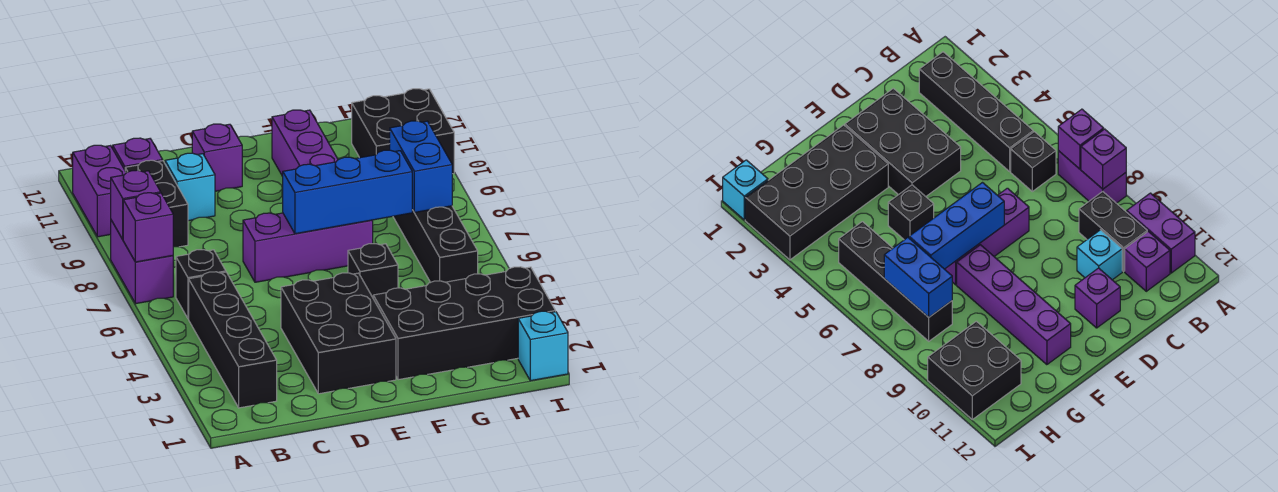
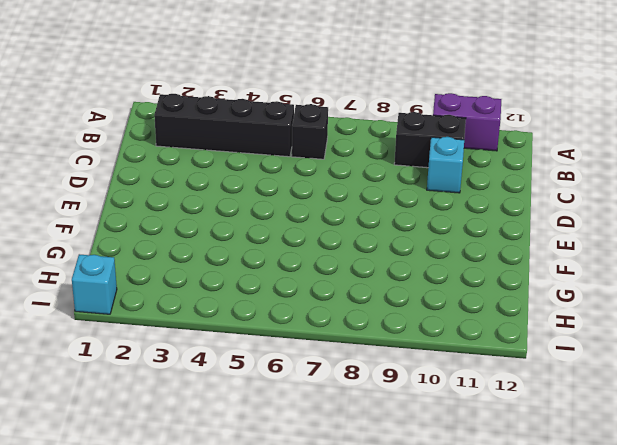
none -> purple 1x2 brick [111,220,173,304]
none -> purple 1x1 brick [113,138,163,170]
none -> black 2x3 brick [281,273,396,394]

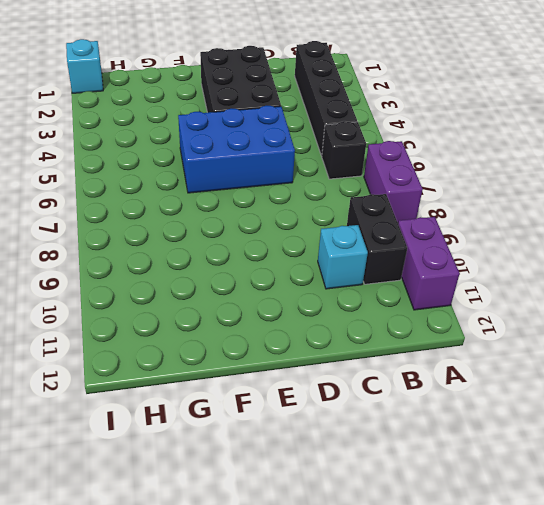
blue 2x3 brick [178,106,295,193] -> black 1x1 brick [348,244,398,297]
none -> purple 1x1 brick [113,138,163,170]
none -> purple 1x3 brick [243,213,373,282]
none -> purple 1x1 brick [192,124,242,191]

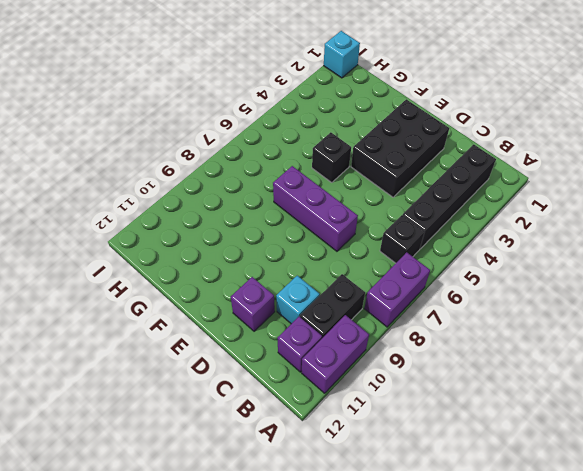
none -> black 2x4 brick [373,267,556,380]
none -> purple 1x4 brick [272,110,338,176]
none -> black 1x4 brick [393,206,478,282]

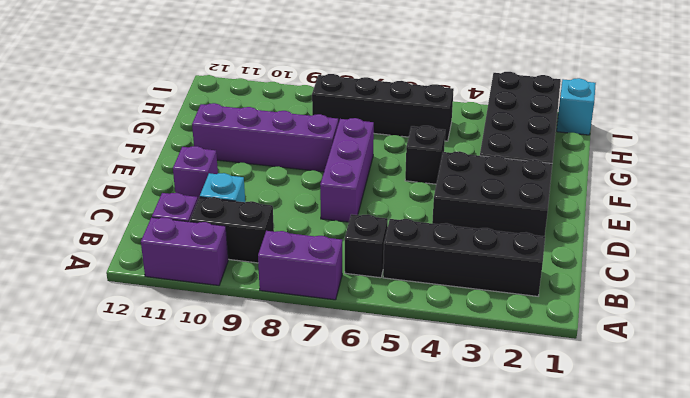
none -> black 2x2 brick [352,89,454,174]
none -> purple 1x1 brick [123,193,173,262]
none -> purple 1x1 brick [111,170,161,239]

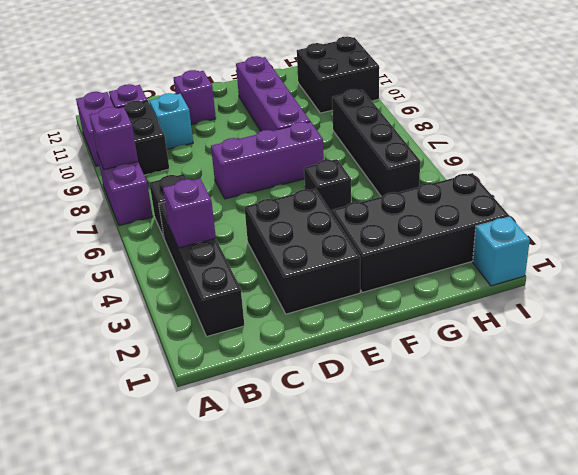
purple 1x1 brick [163,178,216,248] -> purple 1x1 brick moved to [123,193,173,262]
none -> blue 1x3 brick [283,150,412,234]
none -> blue 1x2 brick [390,121,452,212]

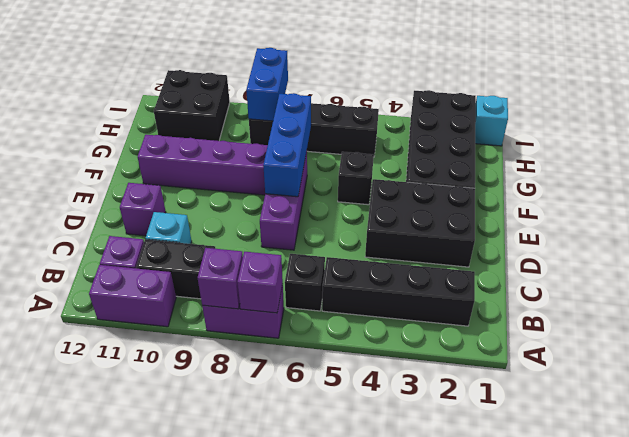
blue 1x2 brick [246,48,288,121] -> blue 1x2 brick turned to [390,121,452,212]

